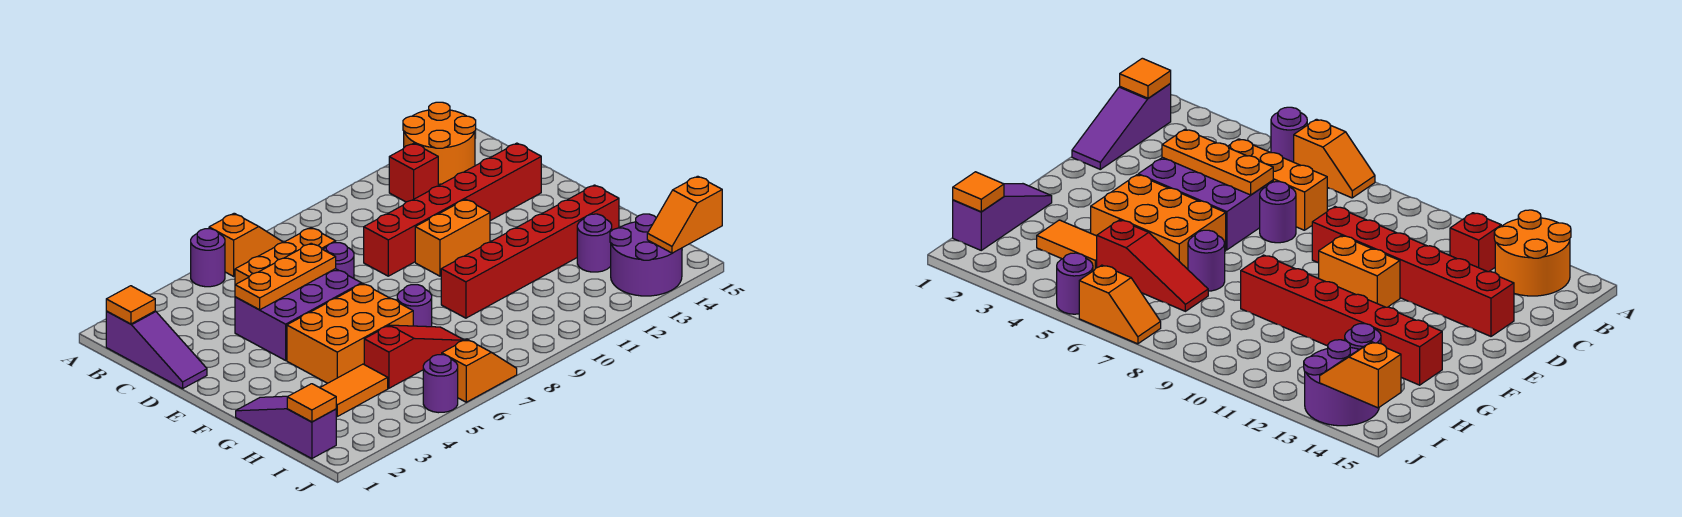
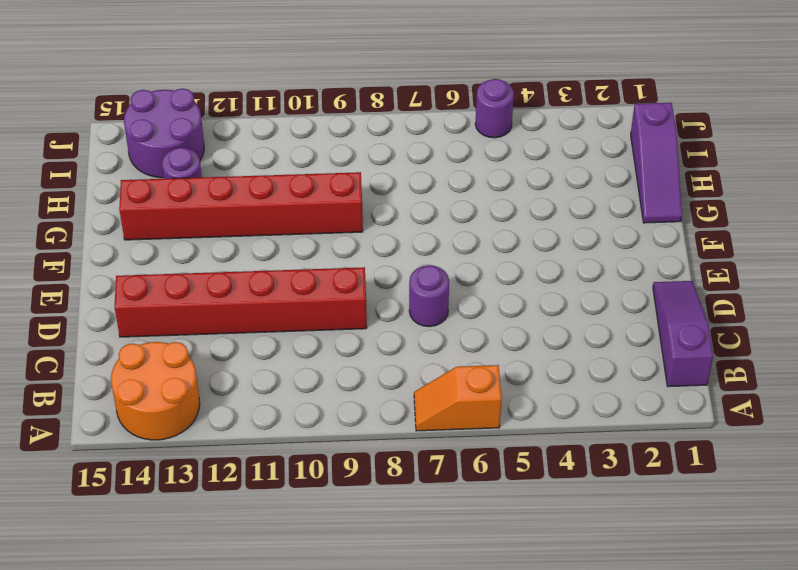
none -> purple 1x1 round brick [191,229,225,287]
none -> red 1x1 brick [389,143,438,202]
none -> orange 1x3 brick [235,228,336,285]

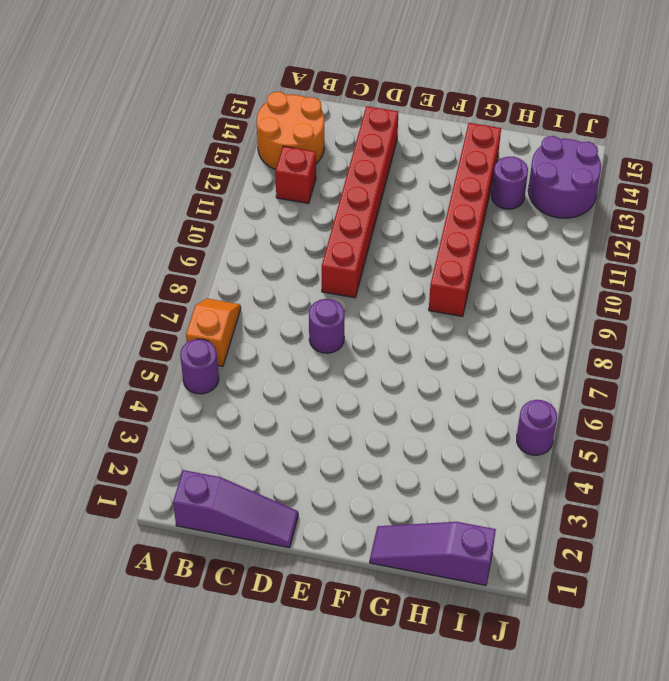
none -> orange 1x3 brick [235,228,336,285]
none -> purple 2x3 brick [235,269,362,360]
none -> orange 1x2 brick [415,199,490,276]

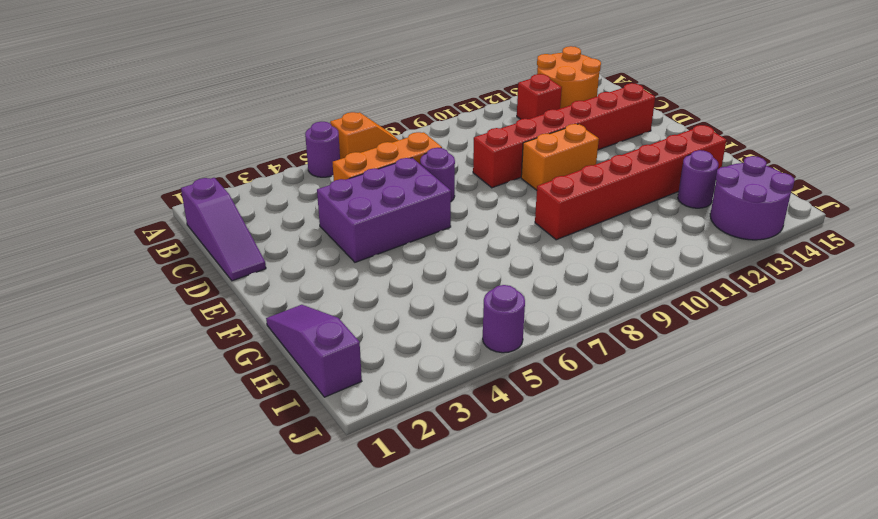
none -> orange 2x3 brick [287,284,413,383]
none -> purple 1x1 round brick [397,285,432,327]
none -> orange 1x2 tile [320,364,388,416]

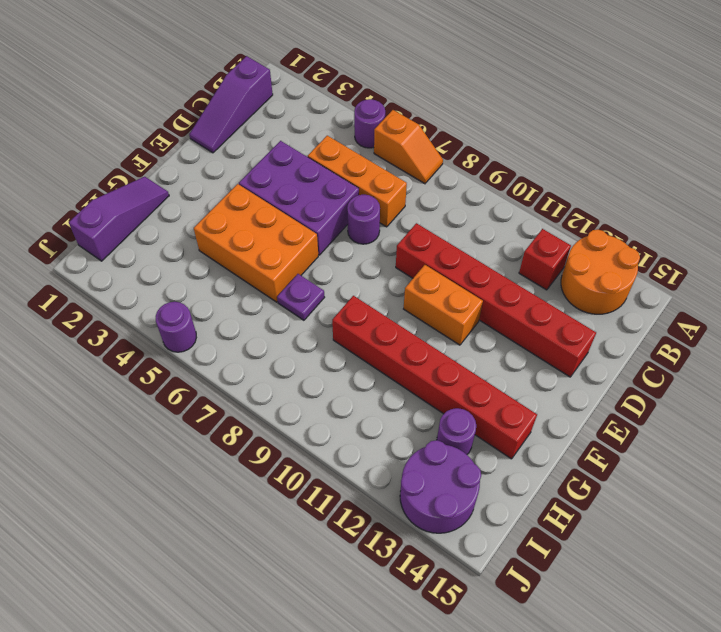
purple 1x1 plate [277,274,325,320] -> purple 1x1 round brick [397,285,432,327]
none -> orange 1x2 tile [320,364,388,416]
none -> red 1x3 slope [364,325,464,388]
none -> orange 1x2 slope [442,339,517,402]

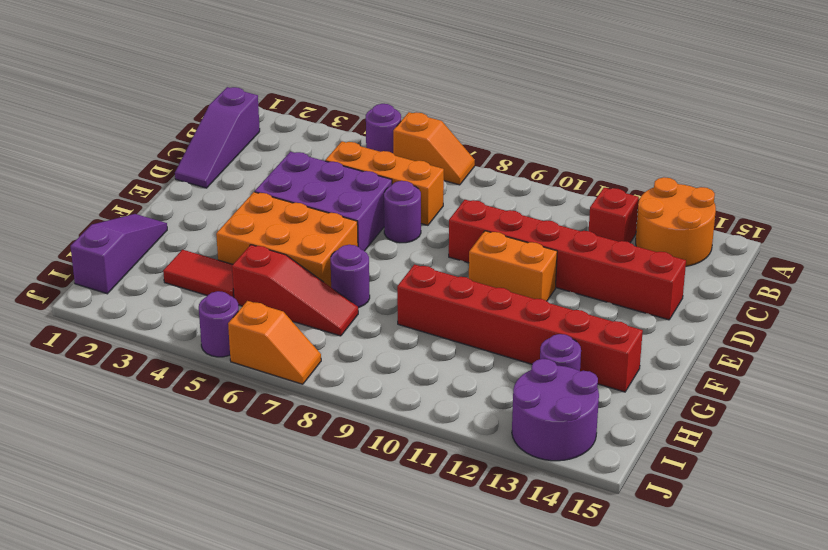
red 1x2 tile [163,250,234,297] -> orange 1x2 tile [320,364,388,416]
none -> orange 1x1 tile [106,286,155,324]
none -> orange 1x3 plate [235,243,336,310]
none -> orange 1x1 tile [287,384,336,422]

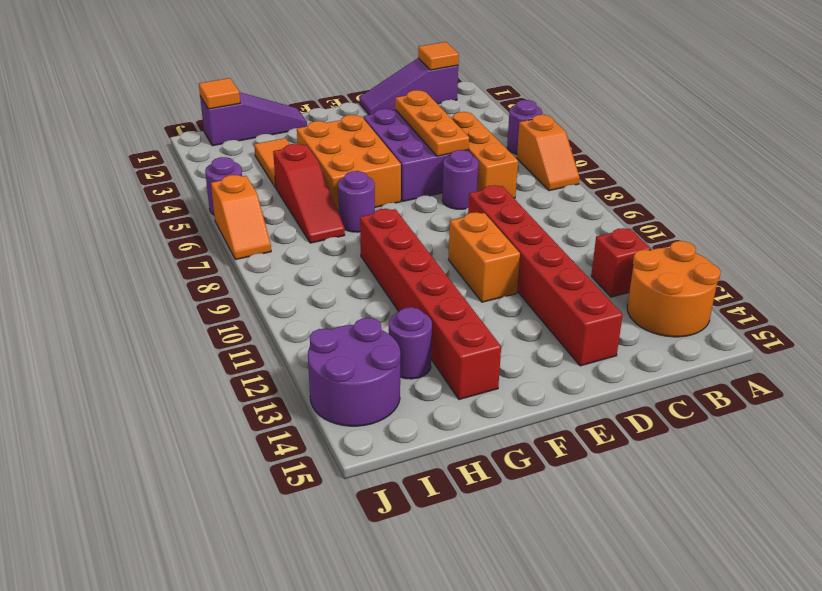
none -> orange 1x2 slope [647,176,722,253]

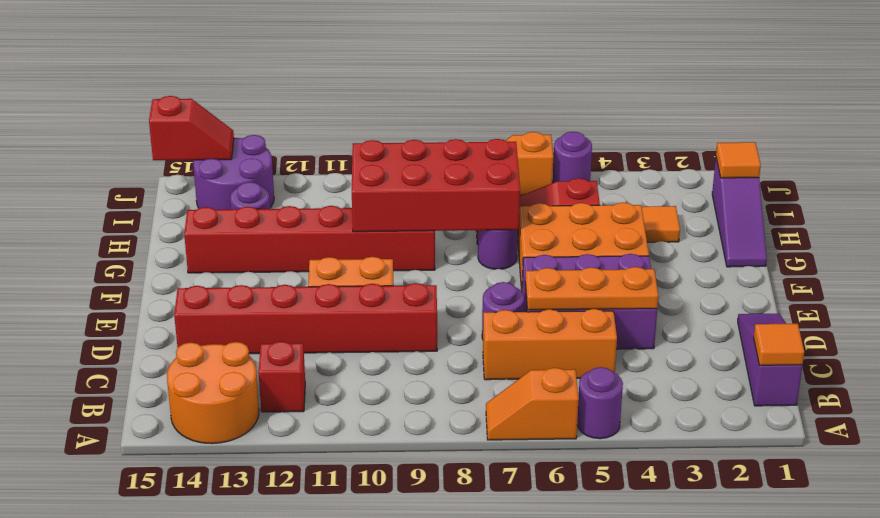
red 2x4 brick [352,139,520,232] -> none
red 1x2 slope [149,96,234,160] -> orange 1x2 slope [647,176,722,253]

